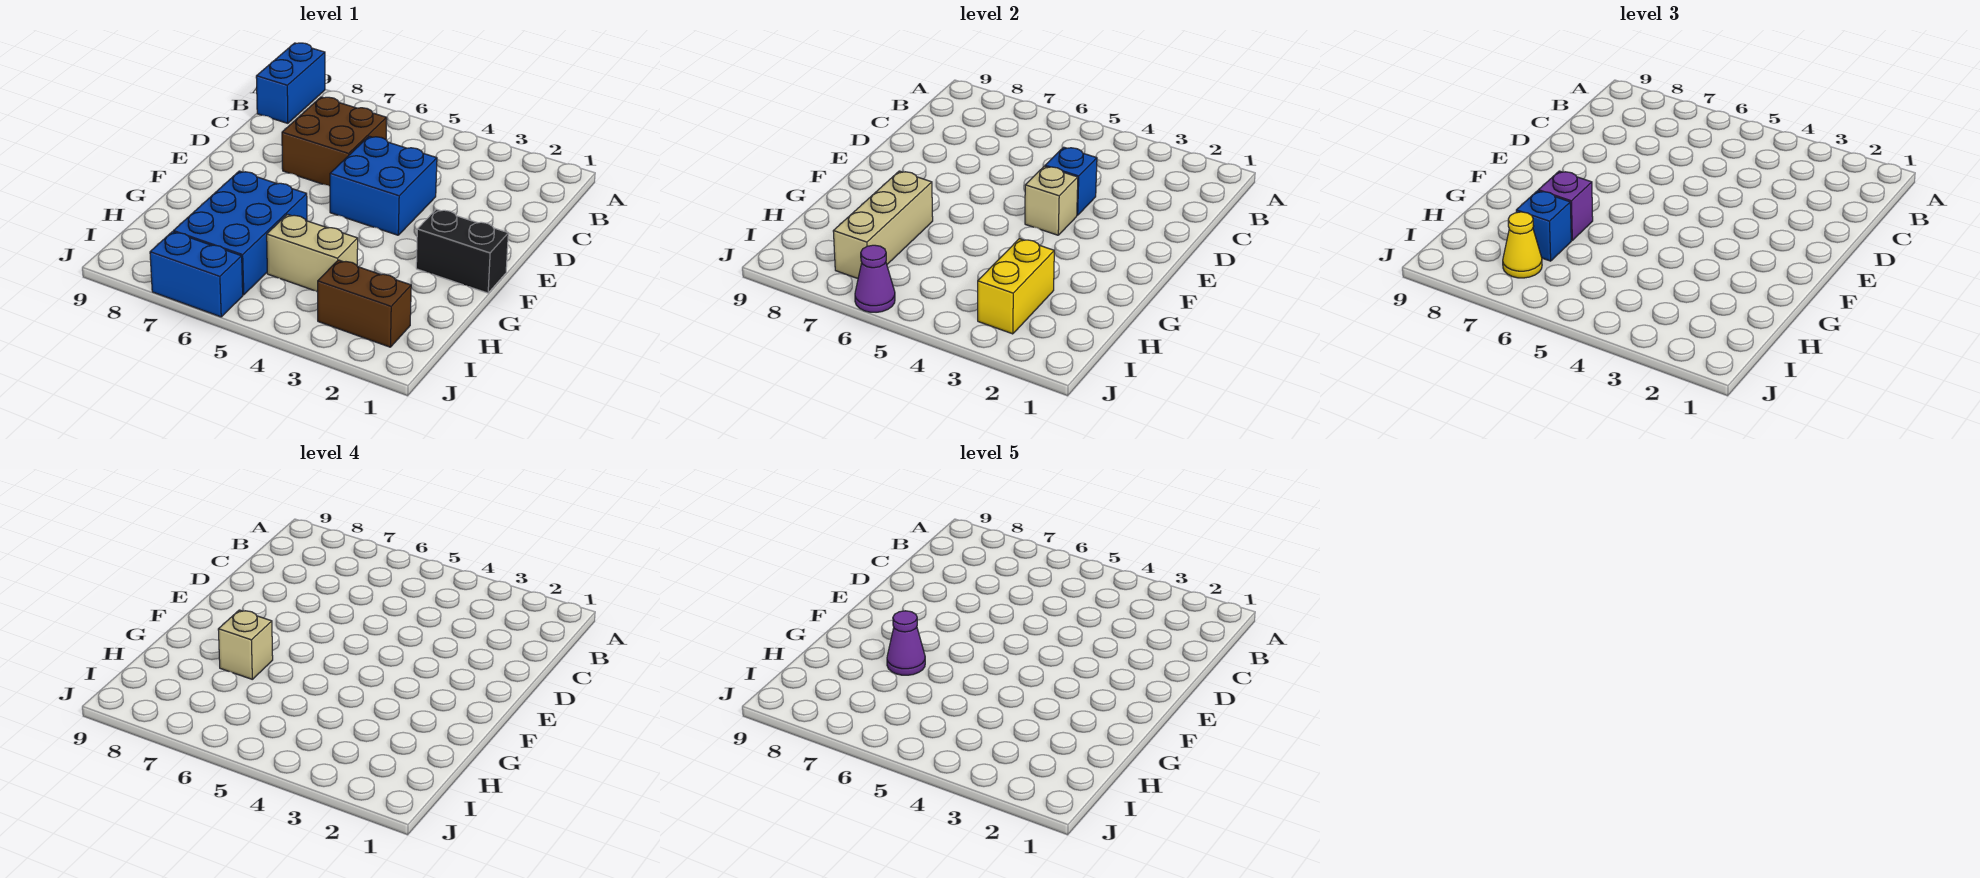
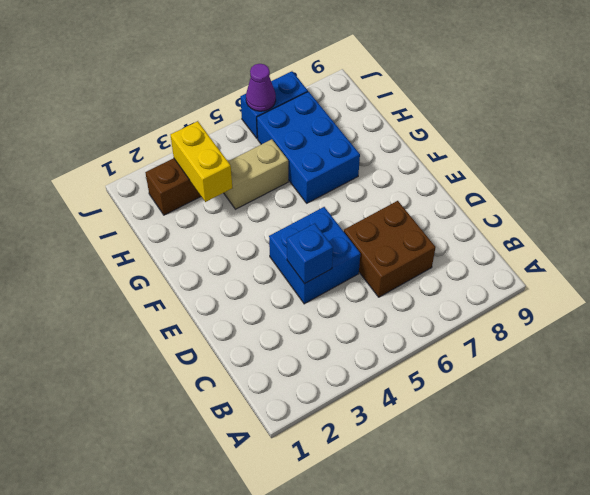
none -> blue 1x2 brick [256,43,325,123]
none -> black 1x2 brick [416,209,508,293]
none -> tan 1x1 brick [1025,166,1078,235]

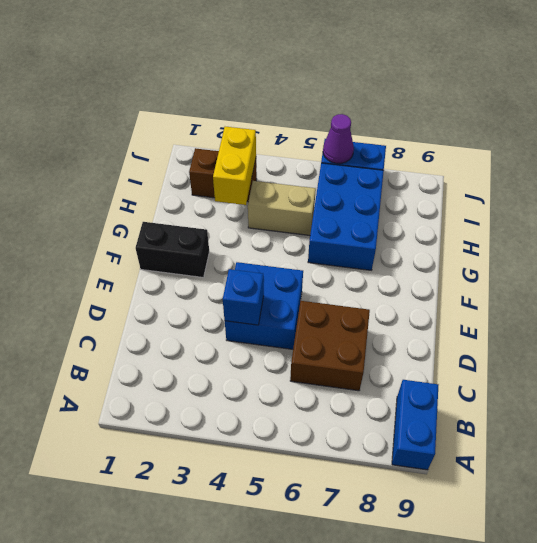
none -> tan 1x1 brick [1025,166,1078,235]
none -> tan 1x3 brick [833,171,933,279]
none -> purple 1x1 brick [1538,171,1593,240]

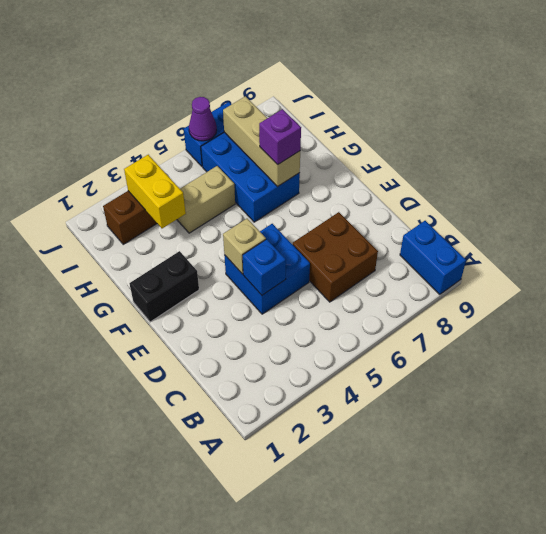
none -> blue 1x1 brick [1516,191,1571,261]
none -> yellow 1x1 cone [1503,212,1542,278]
none -> tan 1x1 brick [218,610,273,679]

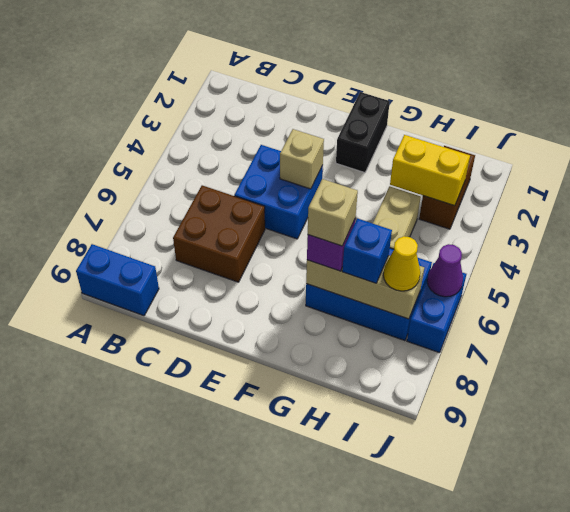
none -> blue 1x1 brick [1045,147,1097,215]
none -> purple 1x1 cone [887,611,925,675]

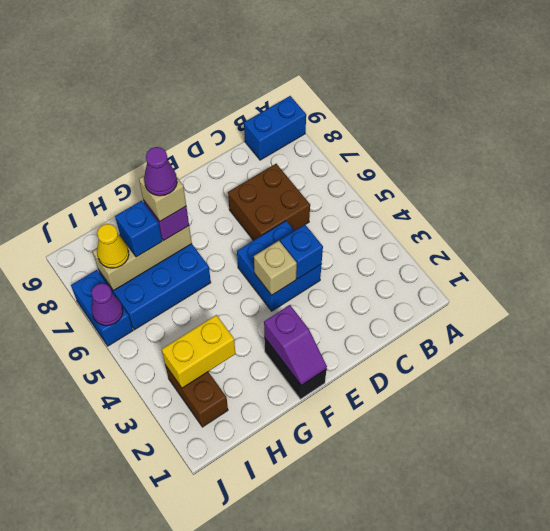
purple 1x2 slope [264,305,327,386] -> none
none -> tan 1x2 brick [267,214,358,292]

